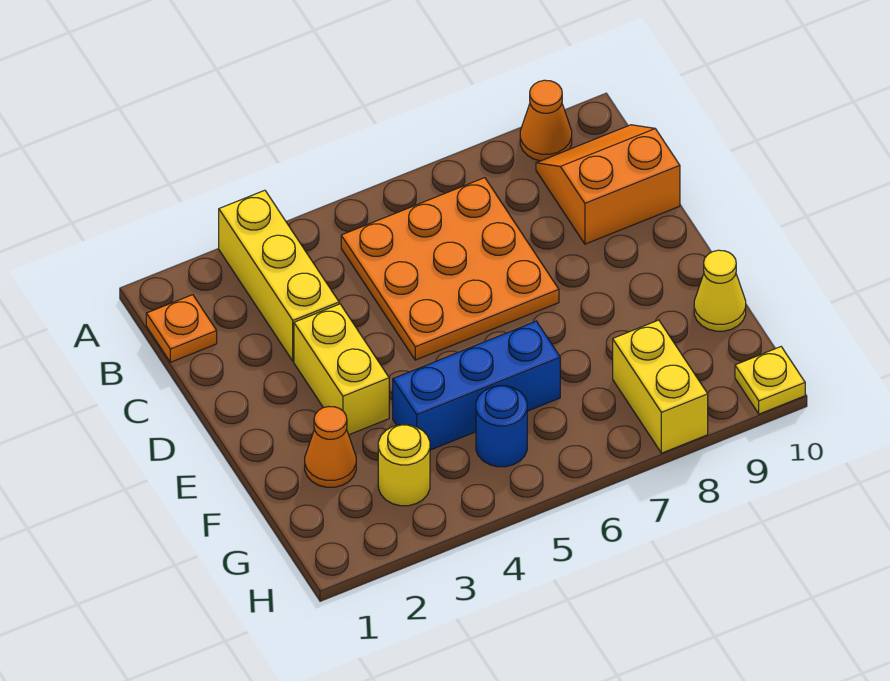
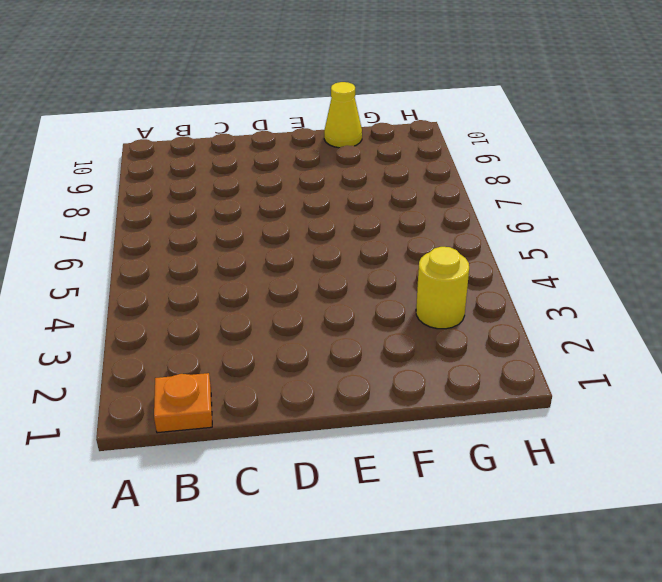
none -> yellow 1x3 brick [219,190,339,361]
none -> orange 1x1 cone [520,80,572,161]
none -> orange 3x3 plate [341,178,559,360]

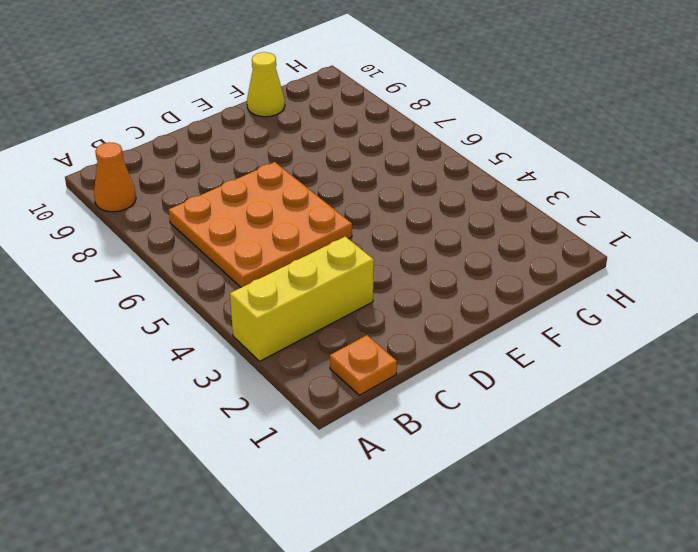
none -> orange 2x2 slope [536,125,680,244]
none -> yellow 1x2 brick [294,304,389,435]
none -> orange 1x1 cone [305,407,356,487]

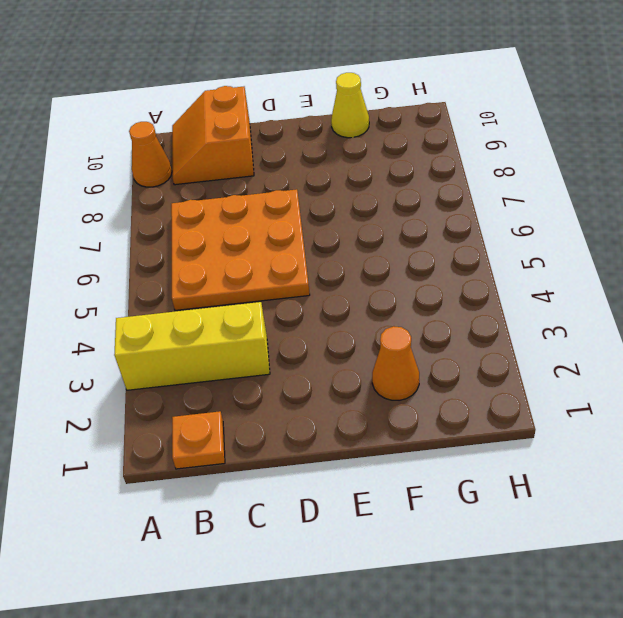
none -> yellow 1x2 brick [294,304,389,435]
none -> blue 1x3 brick [393,321,560,450]
none -> yellow 1x1 round brick [378,425,430,506]

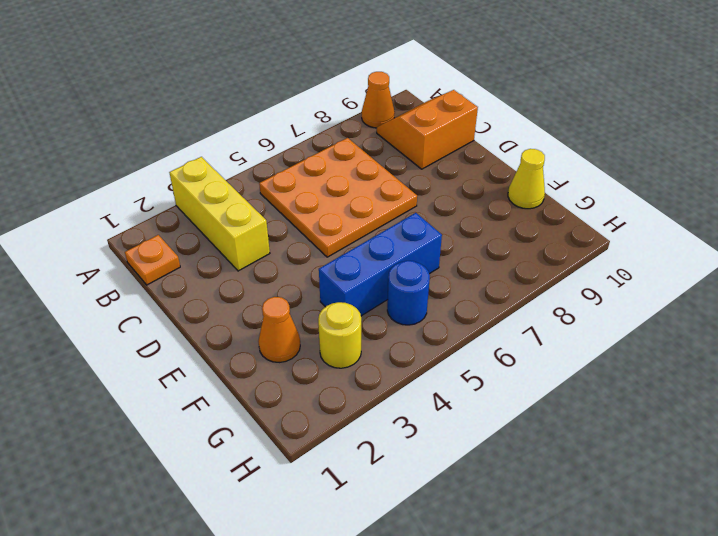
none -> yellow 1x2 brick [294,304,389,435]
none -> yellow 1x2 brick [613,320,708,453]
none -> yellow 1x1 plate [735,347,805,414]

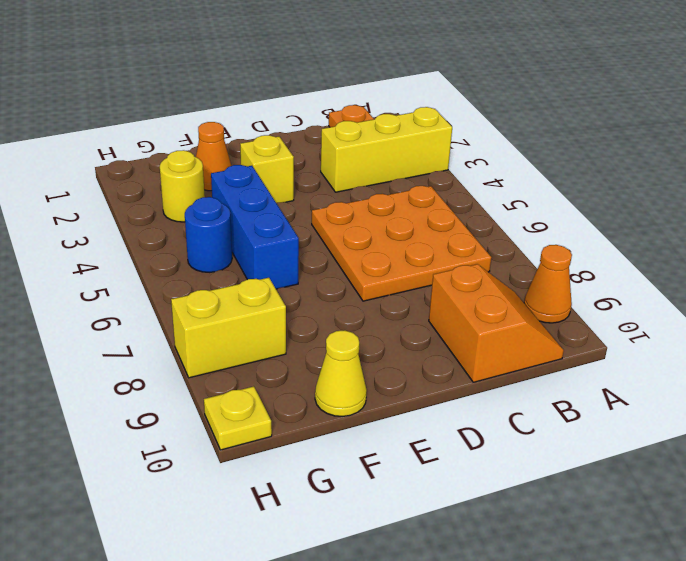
yellow 1x1 brick [240,135,294,203] -> yellow 1x2 brick [294,304,389,435]

